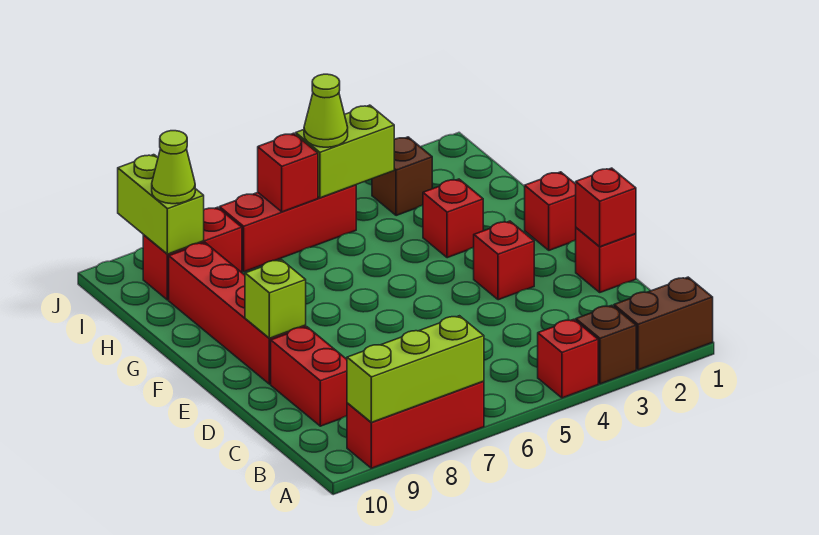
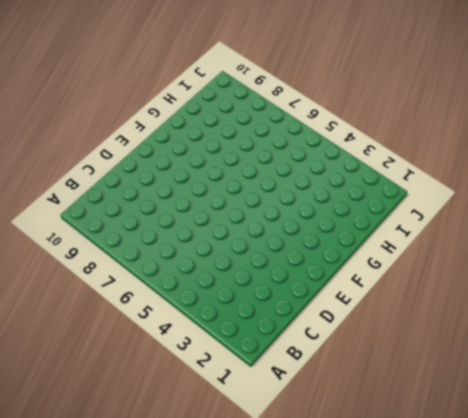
none -> brown 1x2 brick [614,277,713,370]
none -> brown 1x1 brick [576,305,636,384]
none -> red 1x1 brick [538,319,598,398]

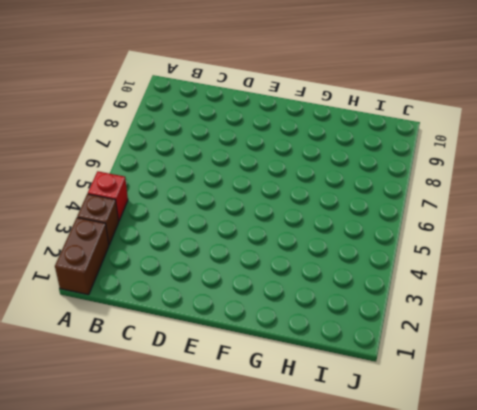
none -> red 1x3 brick [347,381,484,468]
none -> red 1x2 brick [271,327,347,426]
none -> red 1x1 brick [576,228,636,292]

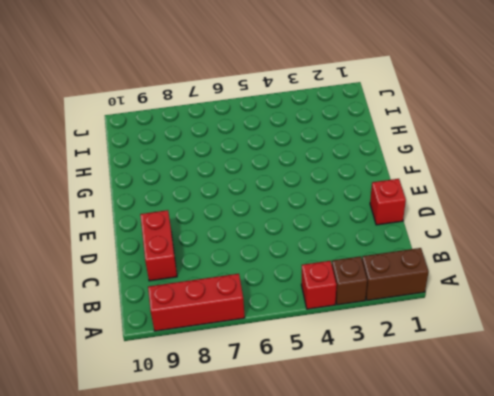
none -> red 1x1 brick [474,221,534,300]
none -> red 1x4 brick [169,243,306,384]
none -> red 1x1 brick [525,172,576,250]

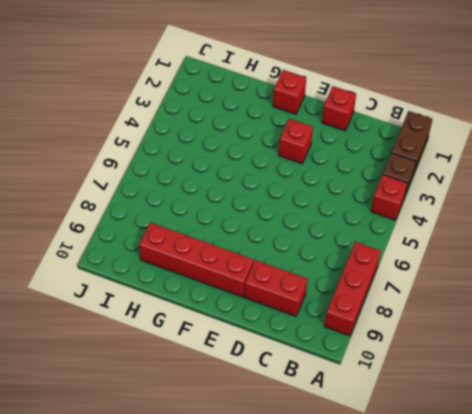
none -> red 1x1 brick [423,179,483,258]
none -> brown 1x1 brick [372,137,432,216]
none -> red 1x3 brick [219,185,356,272]

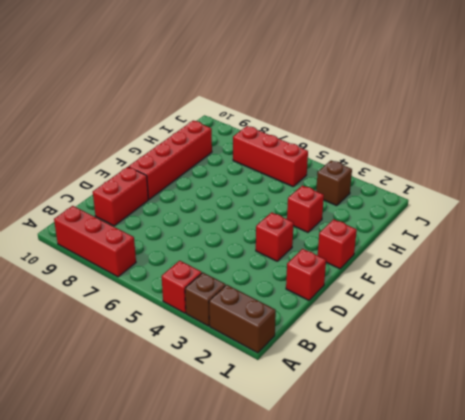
none -> red 1x2 brick [143,207,242,300]
none -> lime 1x3 brick [347,316,484,422]
none -> red 1x1 brick [576,168,636,247]

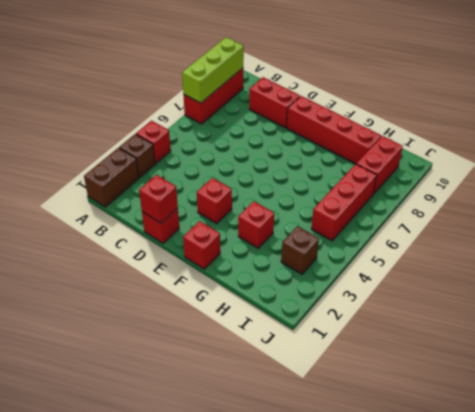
none -> lime 1x1 brick [245,260,306,338]
none -> lime 1x2 brick [296,105,394,198]
none -> red 1x1 brick [258,133,318,212]

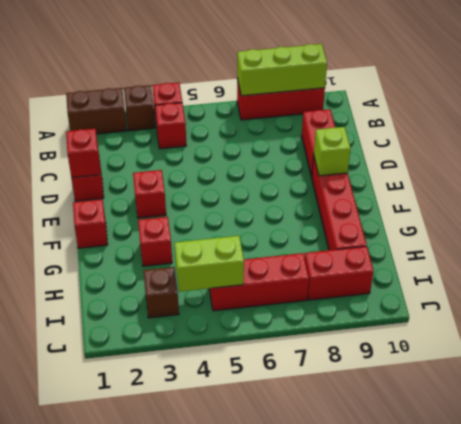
red 1x1 brick [155,103,186,149] -> red 1x1 brick moved to [258,133,318,212]
none -> lime 1x2 brick [118,155,204,254]
none -> lime 1x1 cone [304,74,348,147]
none -> lime 1x1 cone [152,131,195,204]

